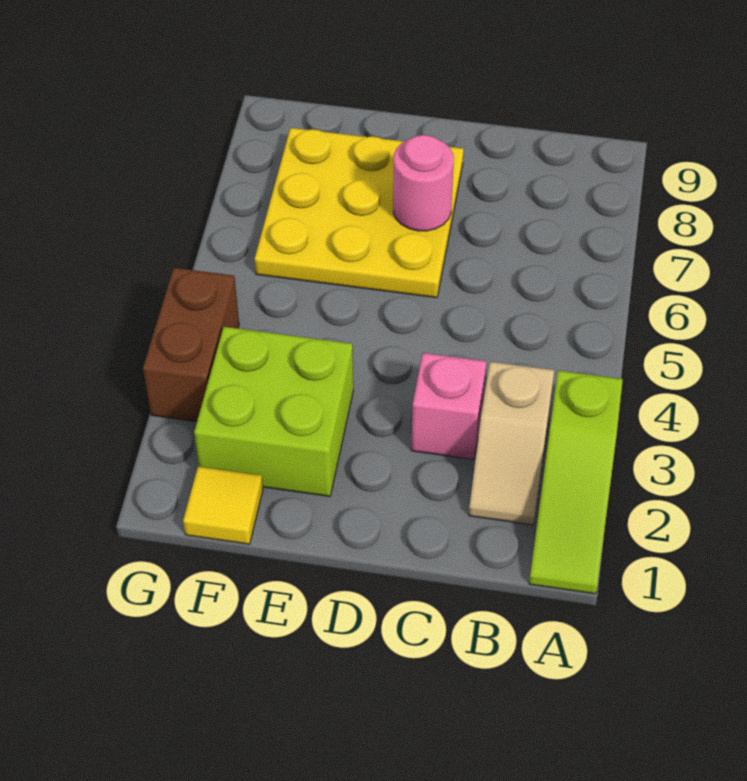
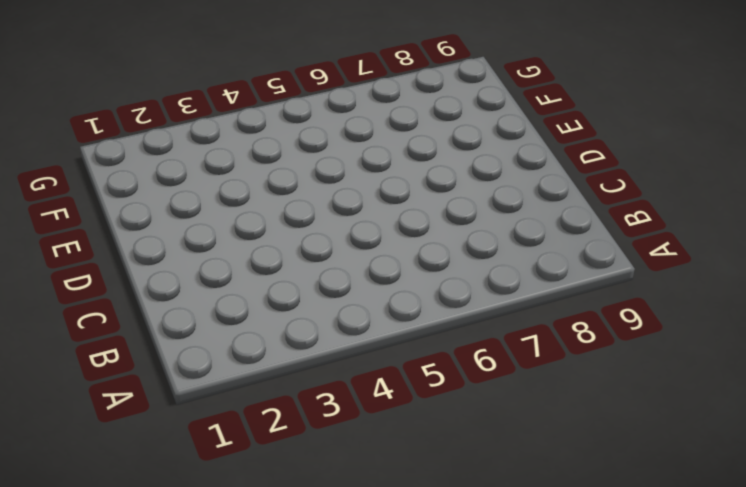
none -> lime 1x3 slope [529,371,623,594]
none -> tan 1x2 slope [469,362,554,525]

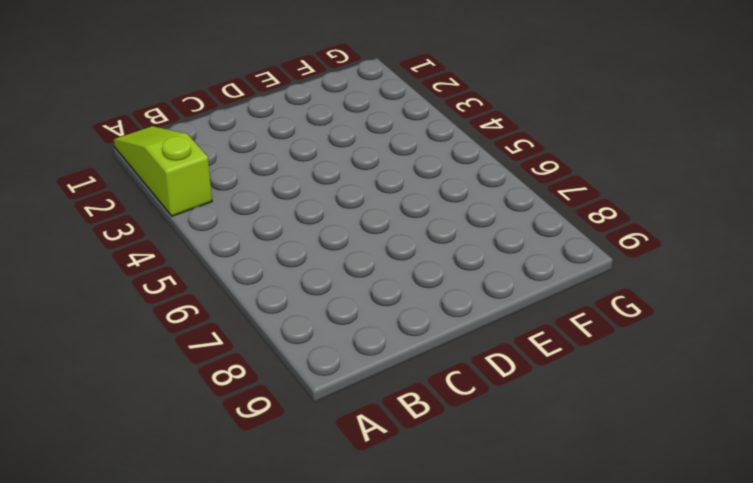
none -> tan 1x2 slope [469,362,554,525]
none -> pink 1x1 brick [411,353,487,460]

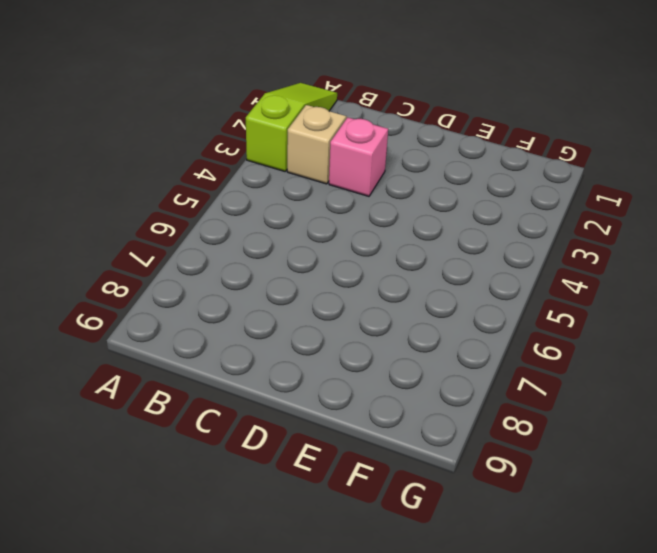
none -> yellow 3x3 plate [255,128,464,298]
none -> lime 2x2 brick [194,327,353,496]

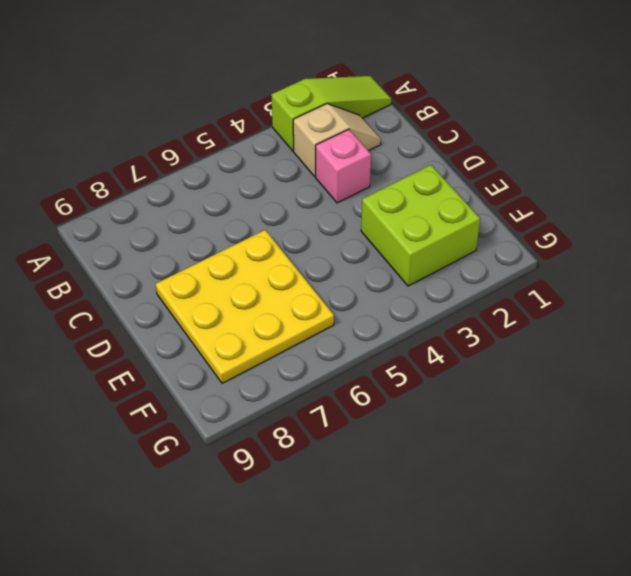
none -> yellow 1x1 tile [183,466,263,544]
none -> brown 1x2 brick [143,268,239,422]

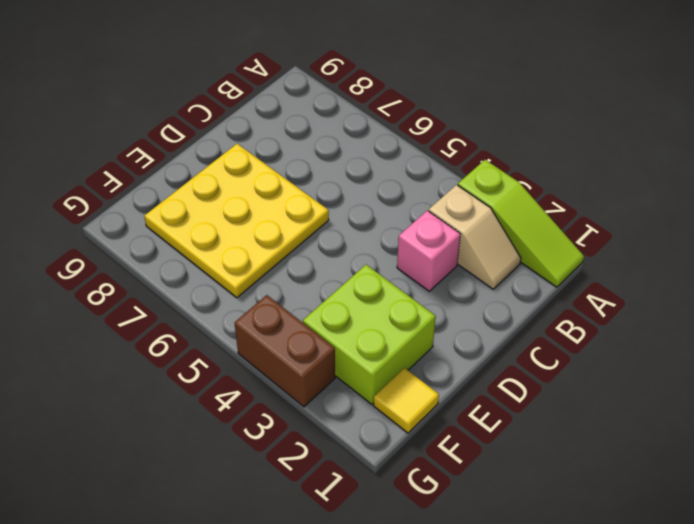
none -> pink 1x1 round brick [393,135,454,231]

